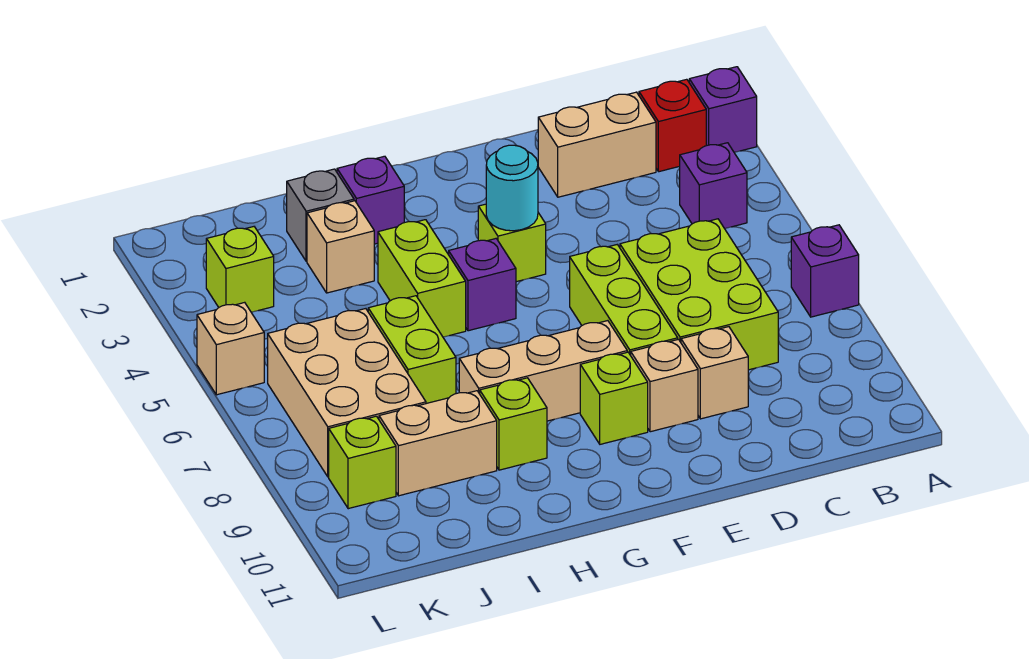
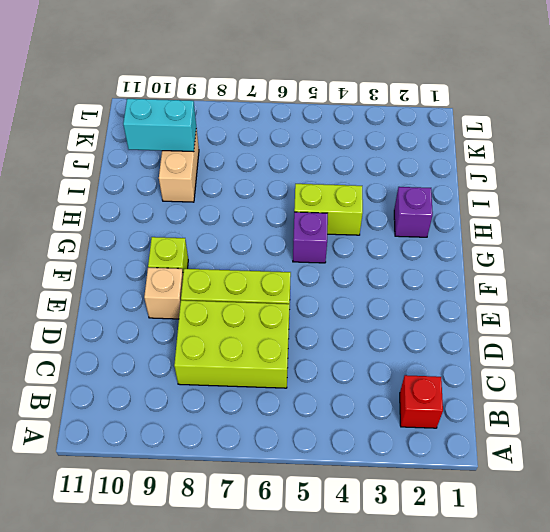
cyan 1x2 brick [123,99,196,152] -> none
none -> purple 1x1 brick [689,67,757,153]
none -> purple 1x1 brick [791,225,859,317]
none -> purple 1x1 brick [680,143,747,229]

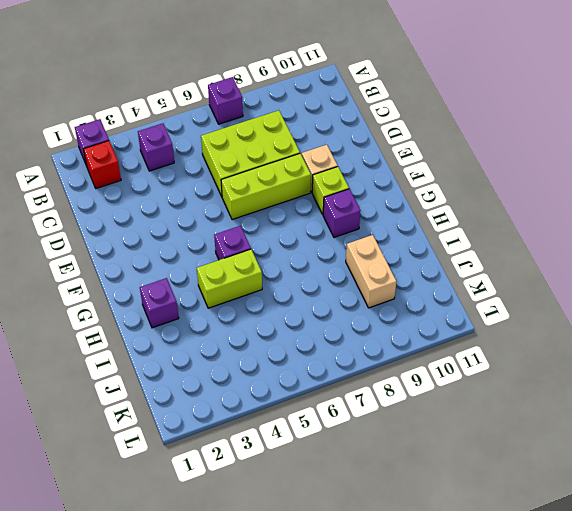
purple 1x1 brick [323,189,360,237] -> none
none -> tan 1x2 brick [538,92,656,197]
none -> tan 1x1 brick [681,327,748,419]
none -> lime 1x1 brick [478,204,546,282]

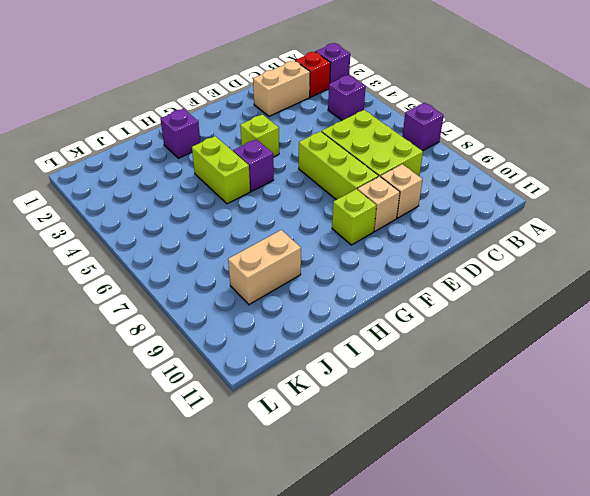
none -> tan 1x3 brick [459,321,627,421]
none -> lime 1x1 brick [480,378,547,470]
none -> grey 1x1 brick [287,169,354,261]

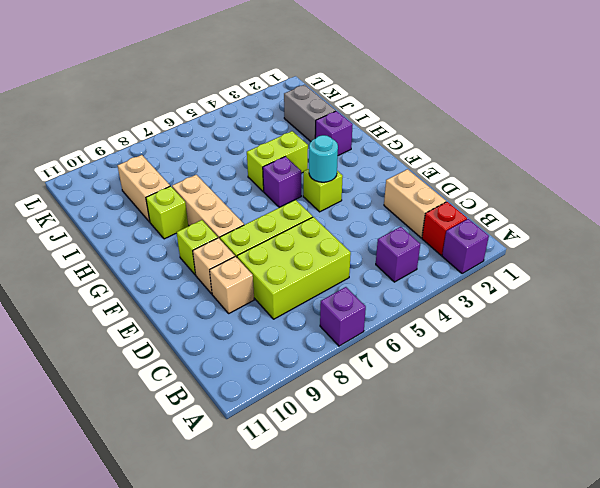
grey 1x2 brick [284,85,336,141] -> grey 1x1 brick [287,169,354,261]
none -> tan 1x1 brick [307,201,374,293]
none -> lime 1x2 brick [368,296,456,404]
none -> tan 2x3 brick [268,309,426,477]

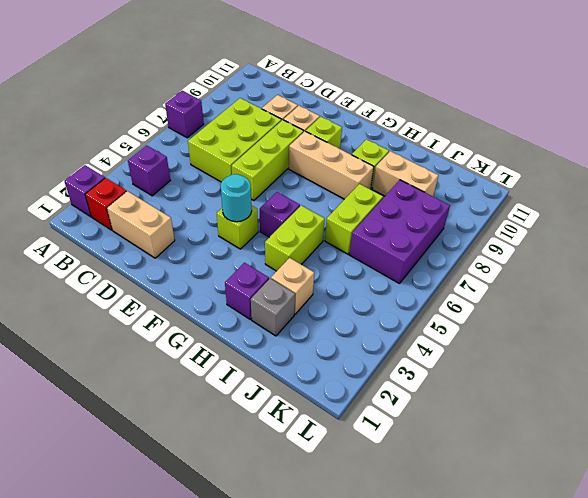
purple 2x3 brick [350,180,450,284] -> tan 2x3 brick [268,309,426,477]
none -> lime 1x1 brick [206,227,274,312]
none -> lime 1x1 brick [329,416,396,509]
none -> tan 1x1 brick [197,302,264,395]

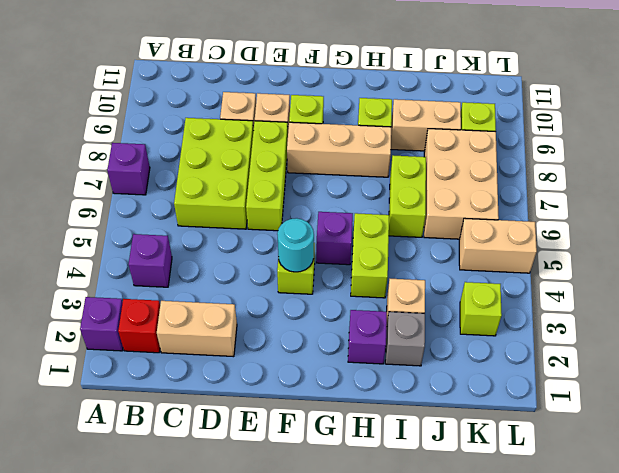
tan 1x2 brick [459,218,537,273] -> tan 1x1 brick [197,302,264,395]

